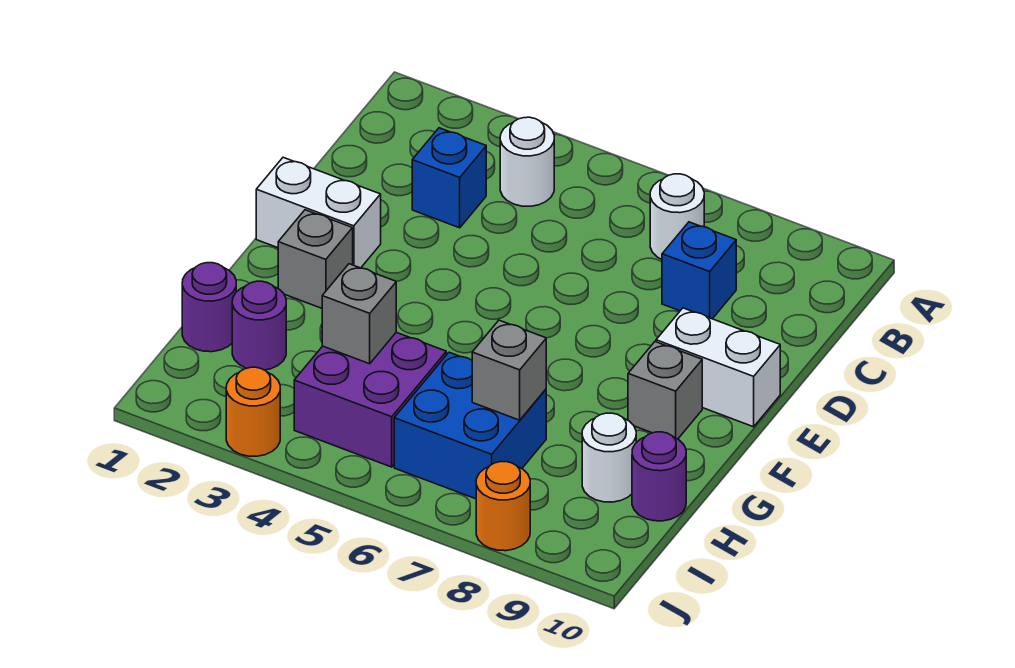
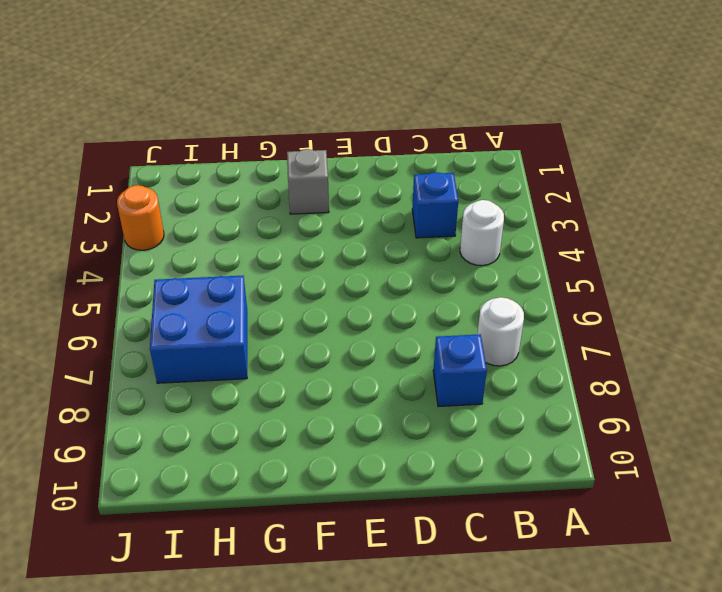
none -> white 1x2 brick [256,157,381,268]
none -> white 1x2 brick [656,308,780,427]
none -> grey 1x1 brick [628,342,702,439]

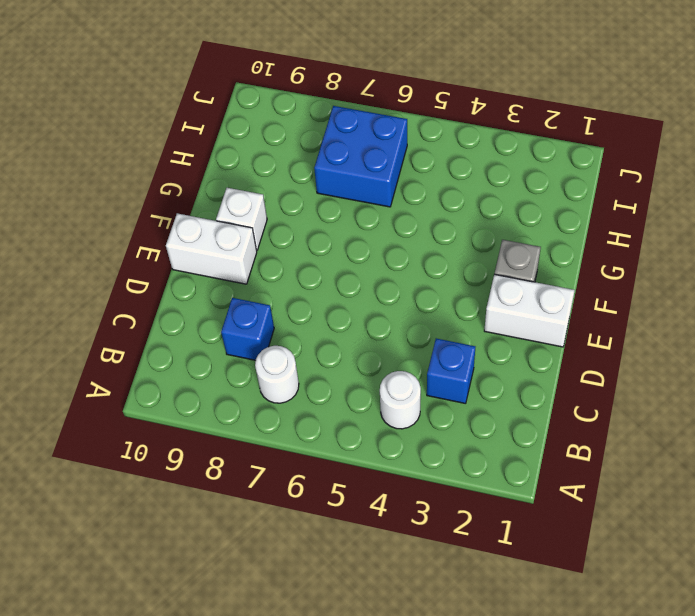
white 1x1 brick [216,188,267,250] -> grey 1x1 brick [628,342,702,439]
none -> purple 1x1 round brick [182,263,236,352]
none -> purple 1x1 round brick [232,281,286,370]
none -> purple 2x2 brick [294,332,446,467]

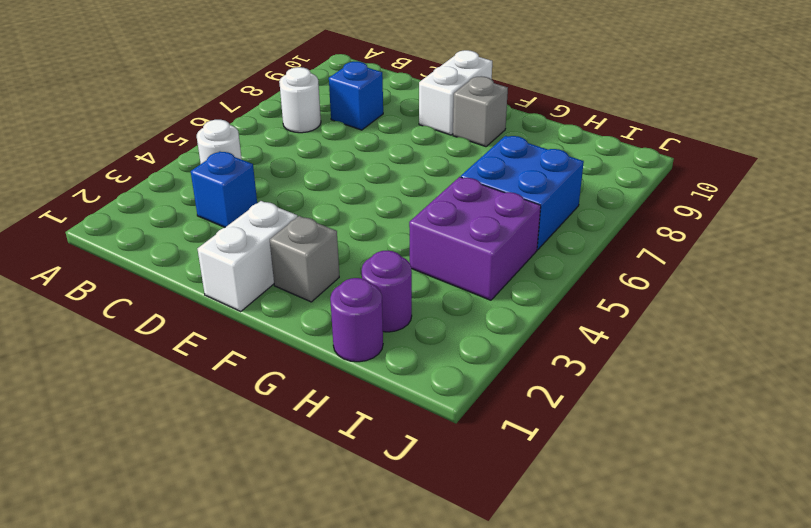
none -> white 1x1 round brick [582,413,636,502]
none -> purple 1x1 round brick [632,432,686,521]
none -> orange 1x1 round brick [226,367,280,456]

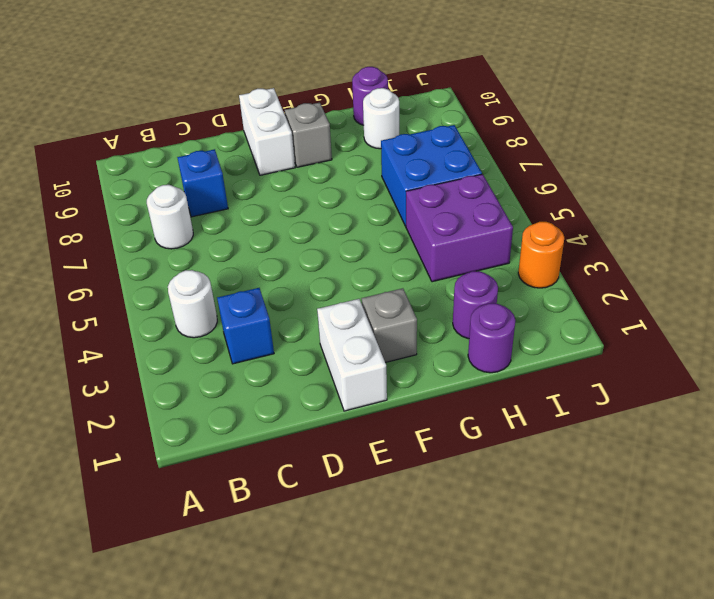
none -> orange 1x1 round brick [476,462,530,551]
none -> grey 1x1 brick [322,264,396,364]
none -> grey 1x1 brick [472,320,546,420]

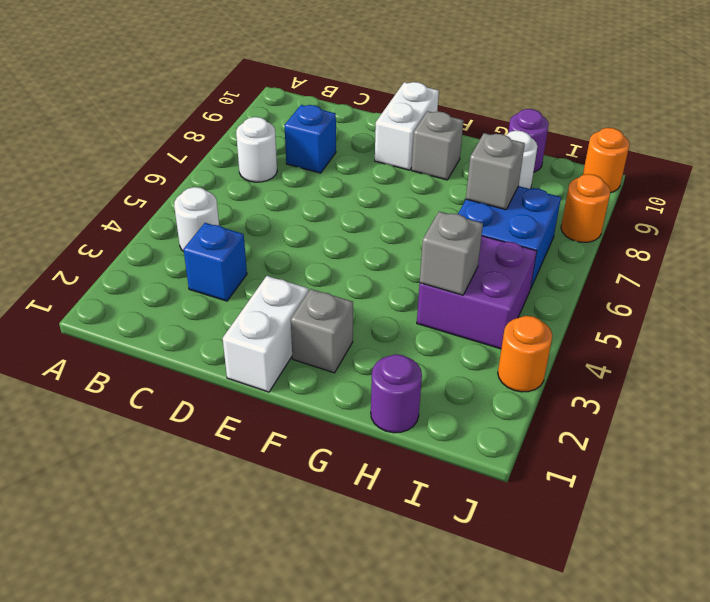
orange 1x1 round brick [583,128,629,193] -> none
none -> purple 1x1 round brick [232,281,286,370]

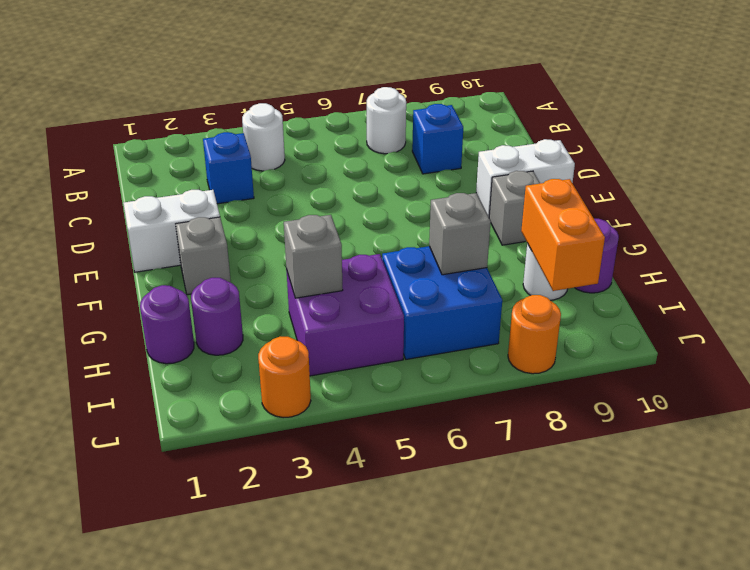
orange 1x2 brick [521,179,605,291] -> none

